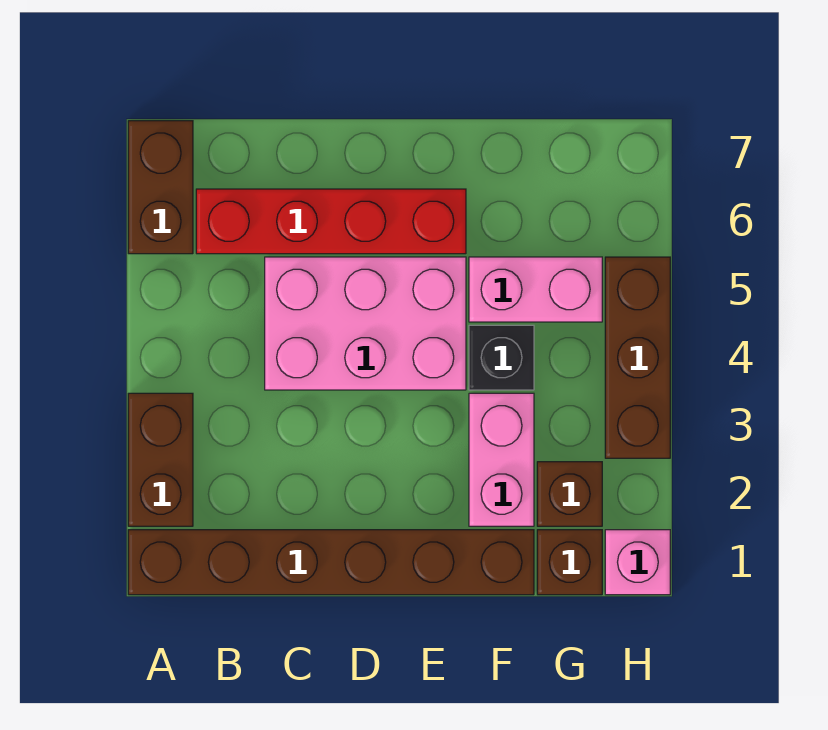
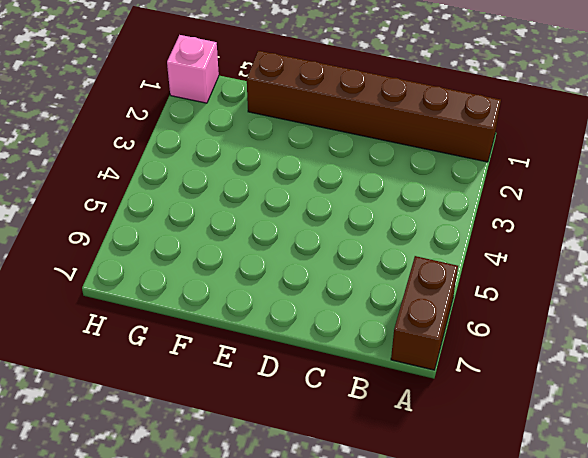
none -> brown 1x2 brick [128,393,193,526]
none -> red 1x4 brick [196,189,466,254]
none -> pink 2x3 brick [265,257,466,390]

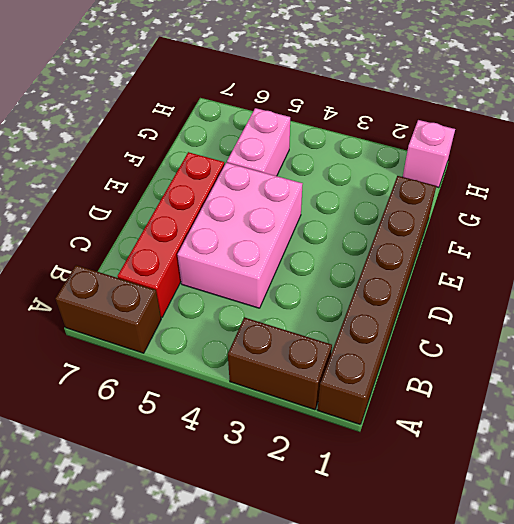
none -> pink 1x2 brick [469,393,534,526]
none -> black 1x1 brick [469,325,534,390]
none -> brown 1x1 brick [537,530,602,595]

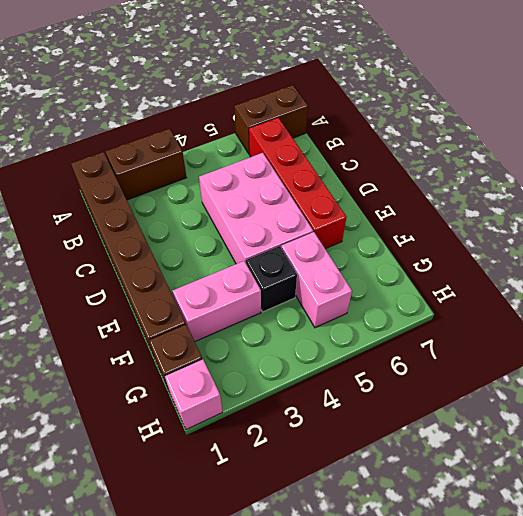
none -> brown 1x1 brick [537,462,602,526]
none -> brown 1x3 brick [605,257,670,458]

